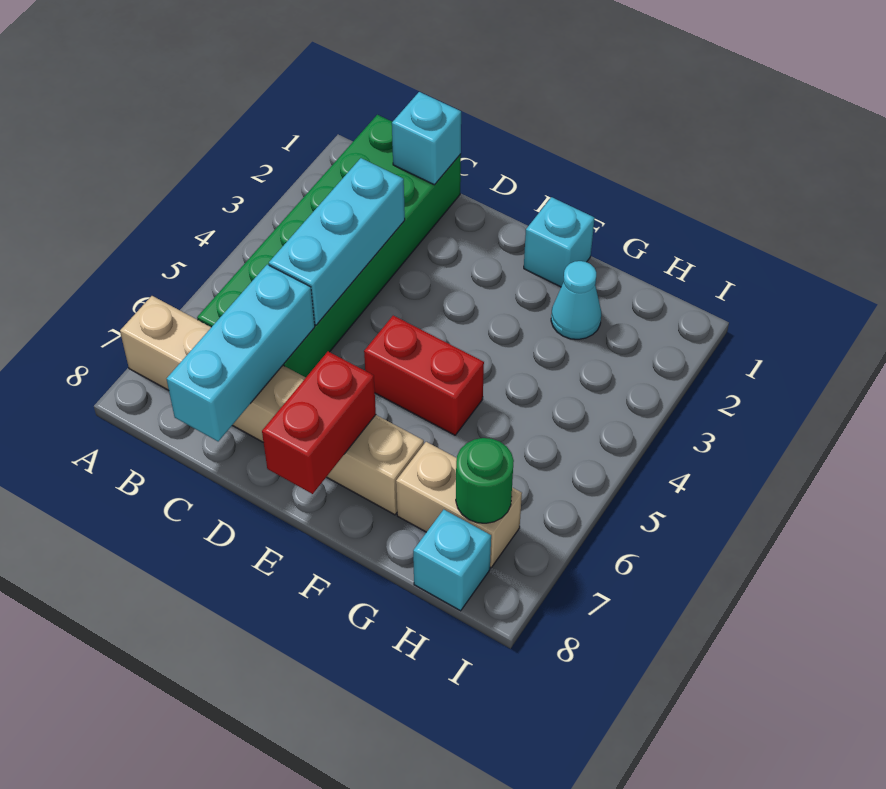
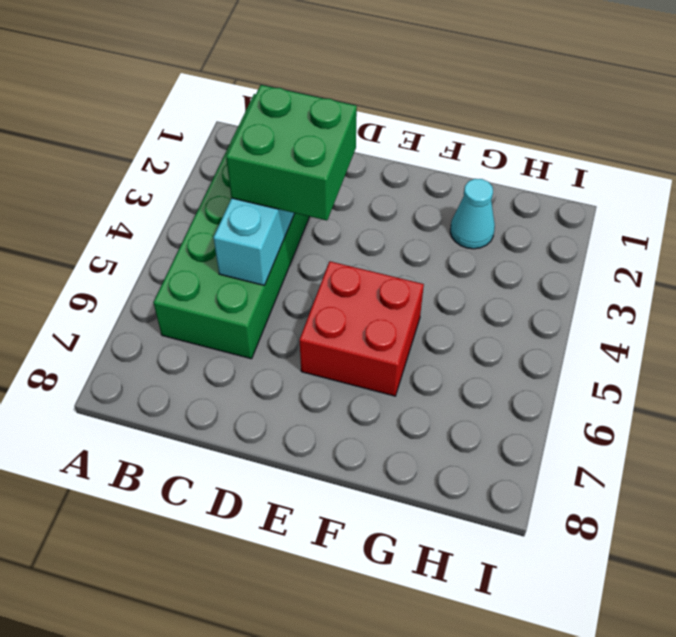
green 2x2 brick [226,85,357,220] -> none
red 2x2 brick [300,261,424,396] -> red 1x2 brick [364,316,484,435]
none -> tan 1x6 brick [120,296,424,515]
none -> cyan 1x1 brick [524,197,595,287]
none -> tan 1x2 brick [396,442,522,568]

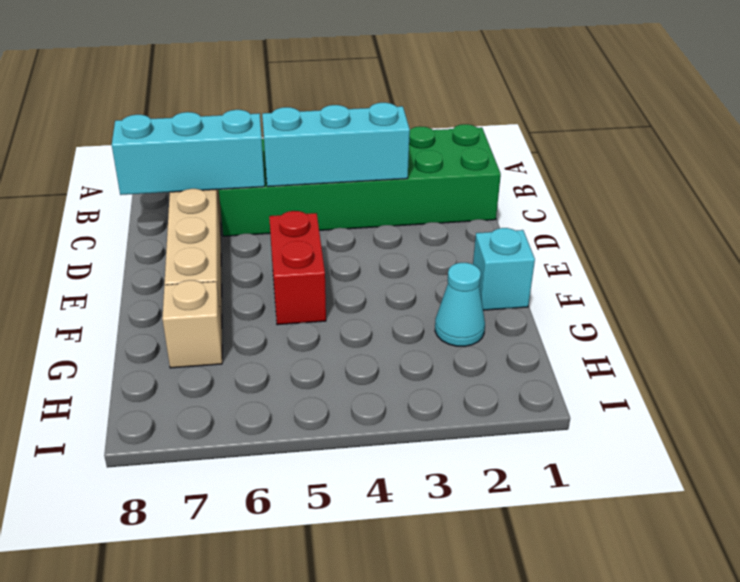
tan 1x1 brick [162,280,222,368] -> tan 1x2 brick [396,442,522,568]
none -> cyan 1x1 brick [413,510,491,611]
none -> cyan 1x1 brick [392,92,461,185]
none -> red 1x2 brick [262,352,376,494]

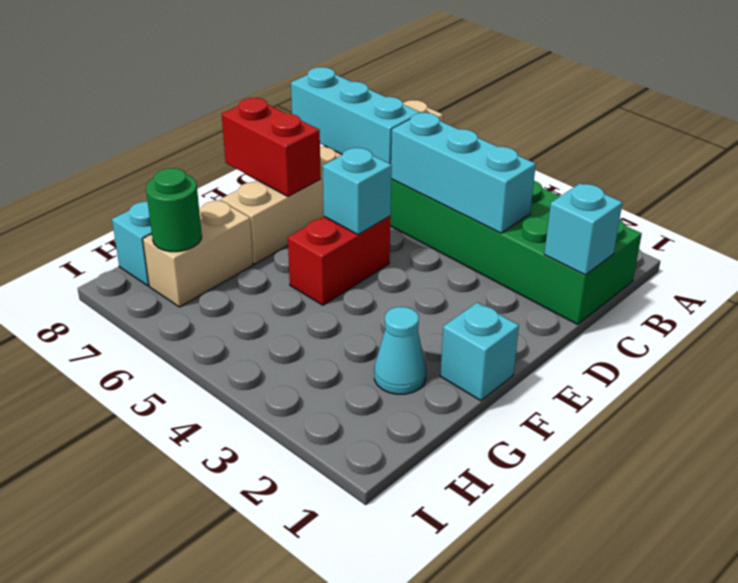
cyan 1x1 brick [323,148,392,235] -> none

